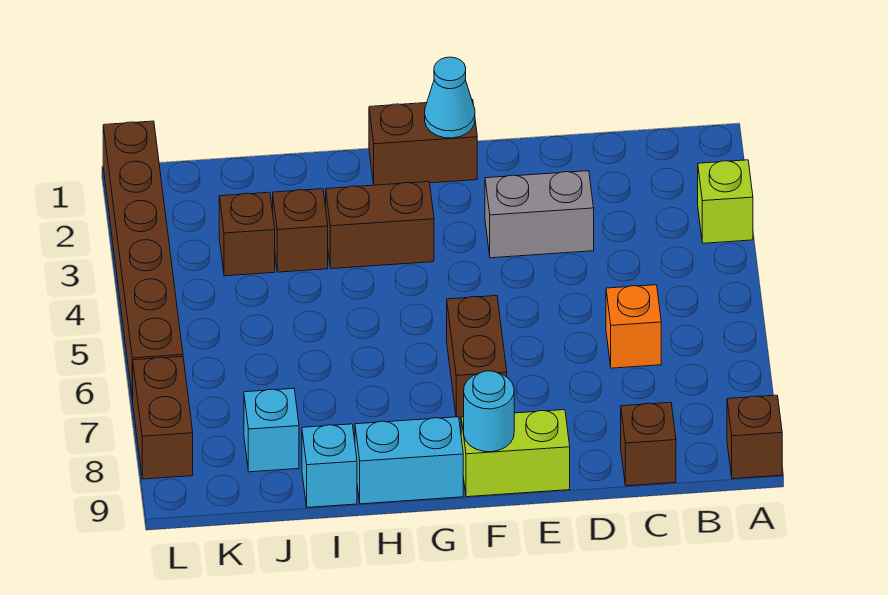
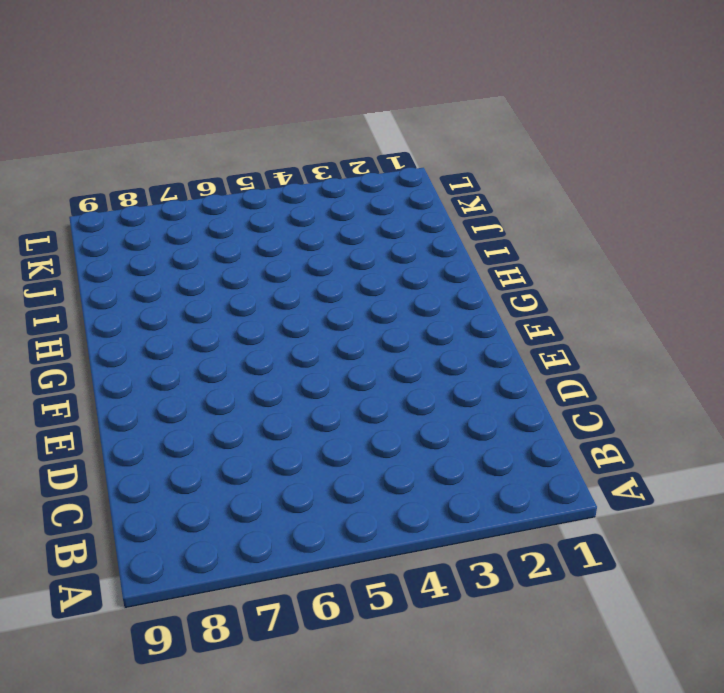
none -> lime 1x1 brick [698,160,753,243]
none -> brown 1x1 brick [727,395,782,479]
none -> orange 1x1 brick [606,285,661,368]

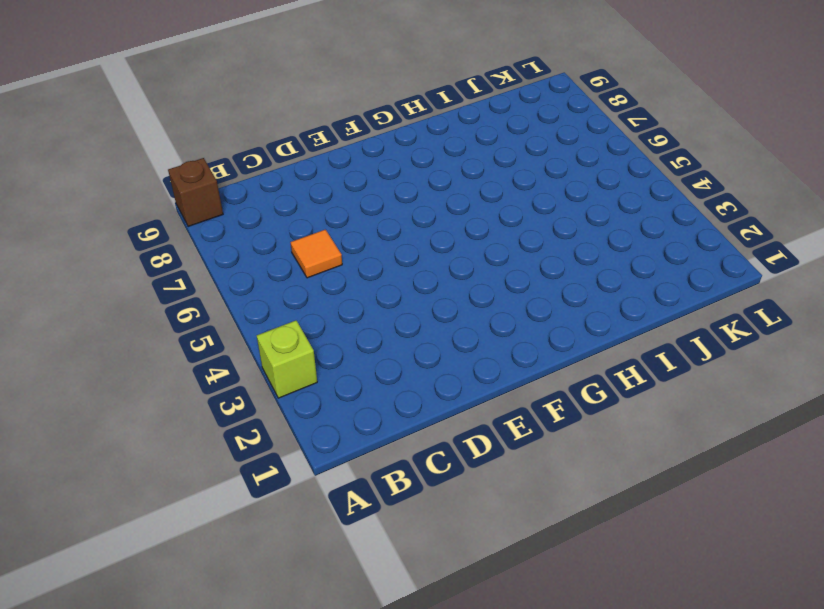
orange 1x1 tile [291,230,342,278] -> orange 1x1 brick [606,285,661,368]
none -> brown 1x1 brick [621,402,676,486]
none -> grey 1x2 brick [485,171,594,258]
none -> lime 1x2 brick [461,410,570,497]

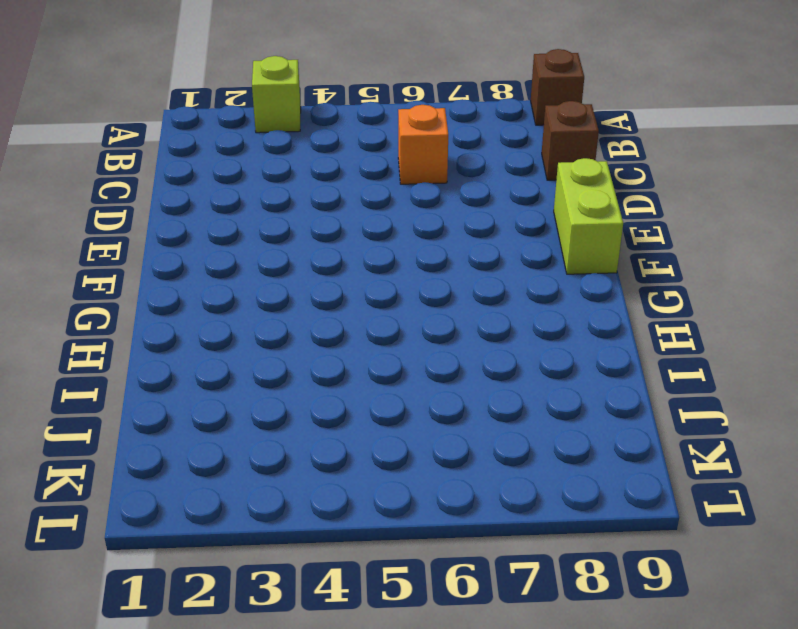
none -> grey 1x2 brick [485,171,594,258]
none -> brown 1x2 brick [369,100,477,185]
none -> brown 1x2 brick [447,296,507,418]

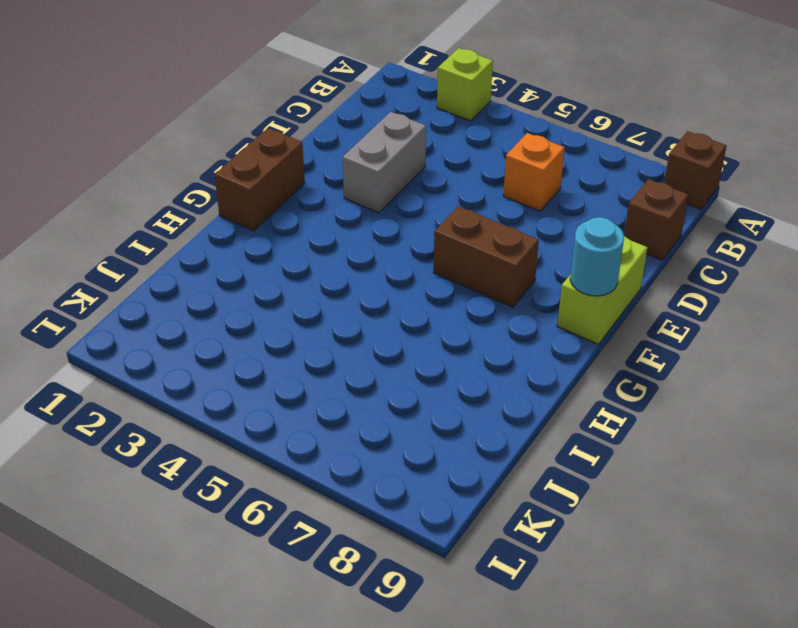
none -> brown 1x2 brick [326,182,434,269]
none -> cyan 1x2 brick [355,417,463,504]
none -> brown 1x1 brick [273,189,328,272]

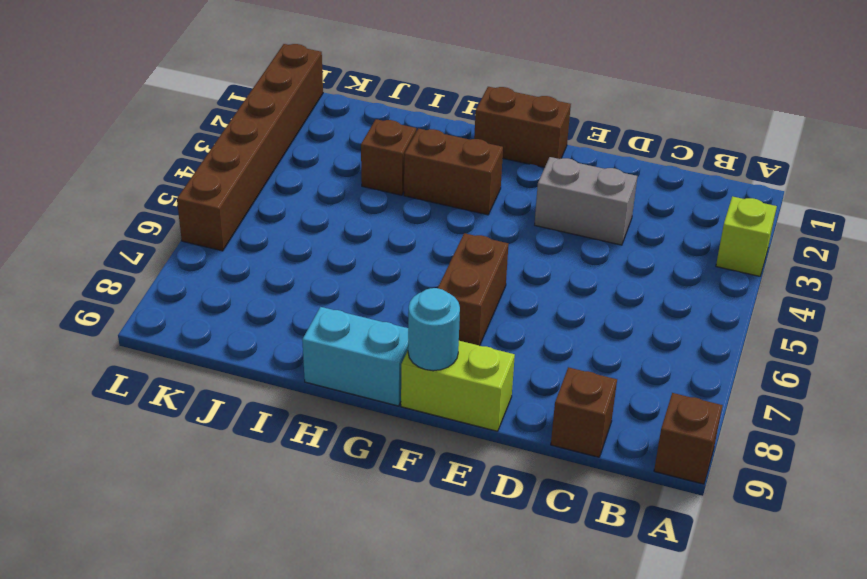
none -> orange 1x1 brick [606,285,661,368]
none -> cyan 1x1 brick [302,424,357,507]
none -> brown 1x1 brick [219,192,275,276]

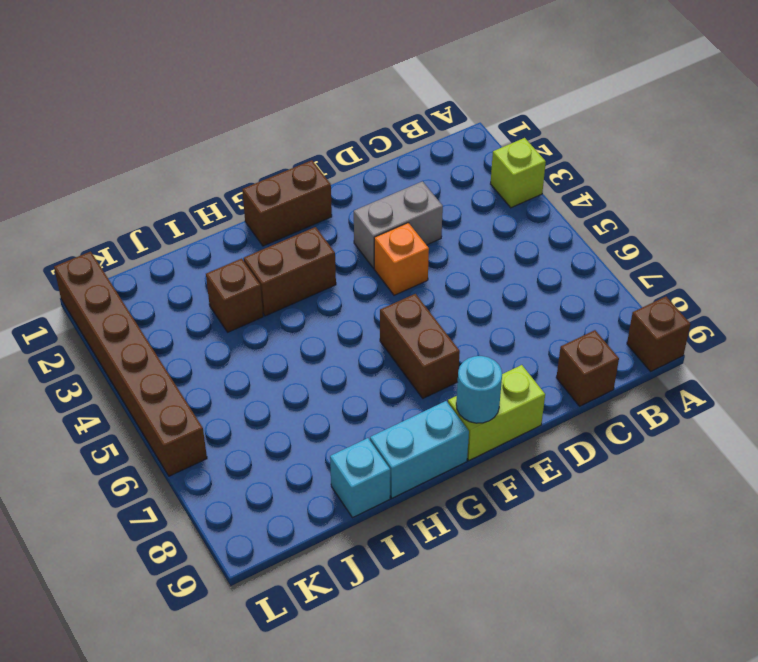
orange 1x1 brick [374,223,429,295] -> orange 1x1 brick moved to [606,285,661,368]
none -> brown 1x1 brick [219,192,275,276]
none -> cyan 1x1 brick [244,388,299,472]
none -> brown 1x2 brick [133,356,193,479]

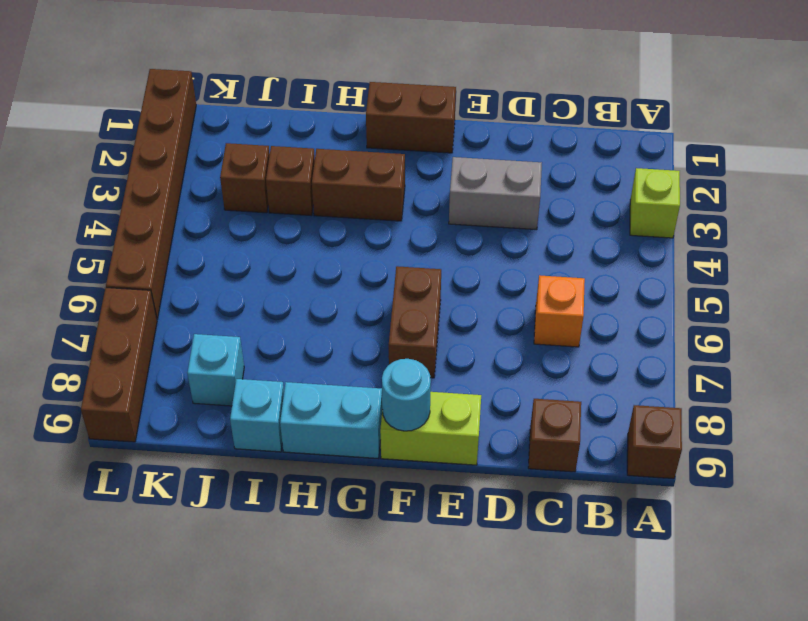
brown 1x3 brick [81,288,157,442] -> brown 1x2 brick [133,356,193,479]
none -> cyan 1x1 cone [425,57,475,138]

